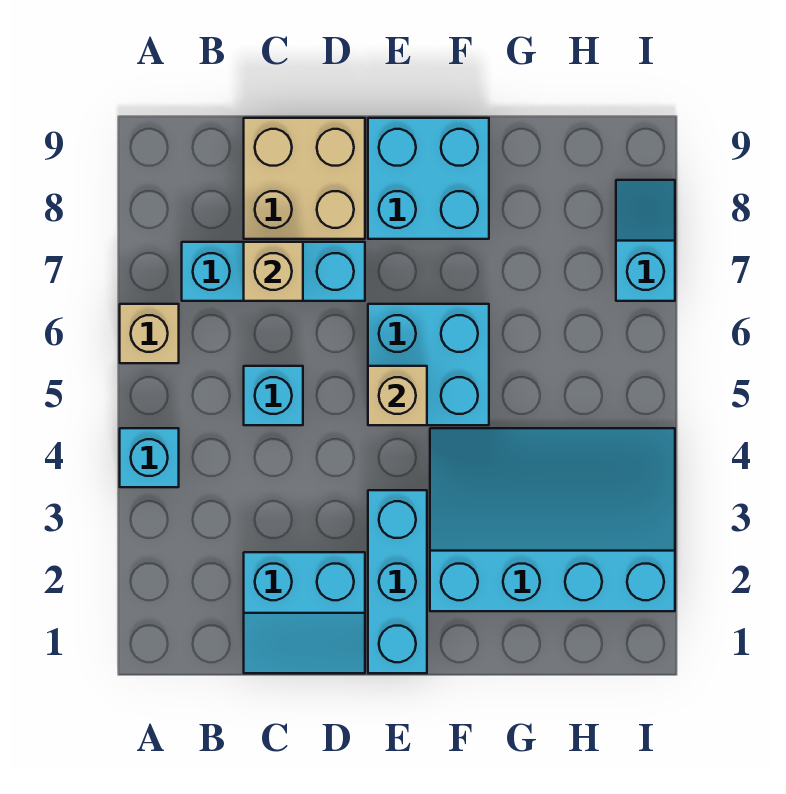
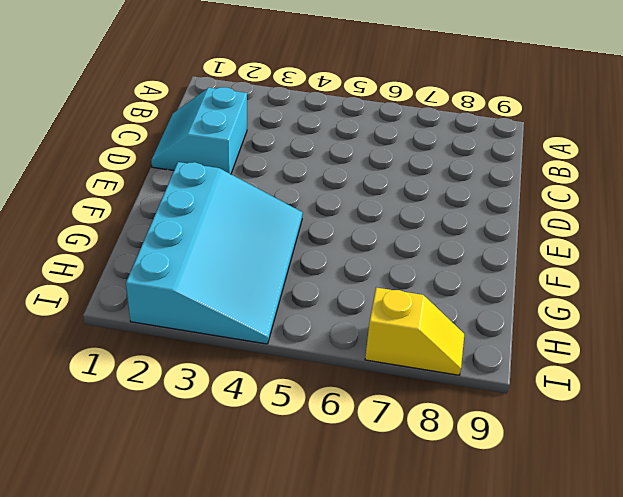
yellow 1x2 slope [365,288,464,375] -> cyan 1x2 slope [616,180,675,301]
none -> cyan 1x1 brick [120,428,179,487]
none -> tan 1x1 brick [120,304,179,363]
none -> cyan 1x3 brick [182,242,365,301]

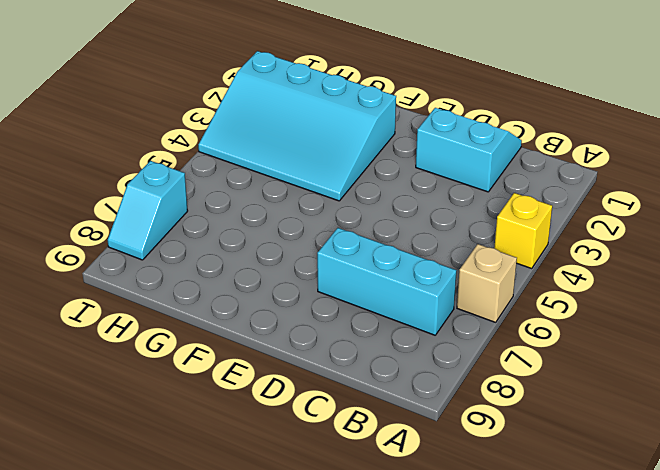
yellow 1x1 brick [494,193,552,268] -> cyan 1x1 brick [120,428,179,487]
none -> cyan 1x1 brick [244,366,303,425]
none -> tan 2x2 brick [244,118,365,239]
none -> cyan 1x3 brick [368,490,427,673]

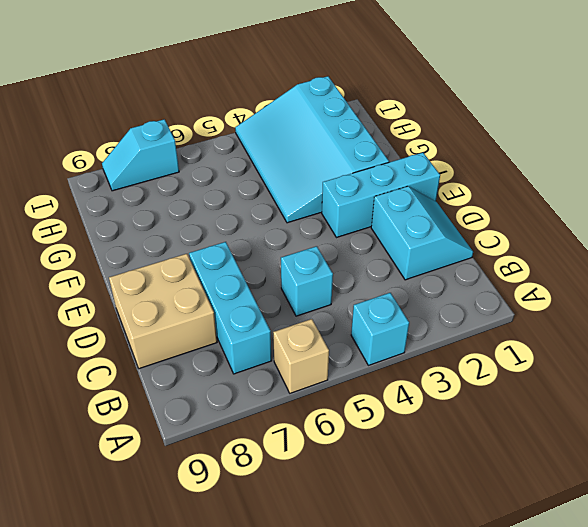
none -> cyan 2x2 brick [368,304,489,425]
none -> cyan 2x2 brick [368,118,489,239]
none -> tan 1x1 brick [244,242,303,301]

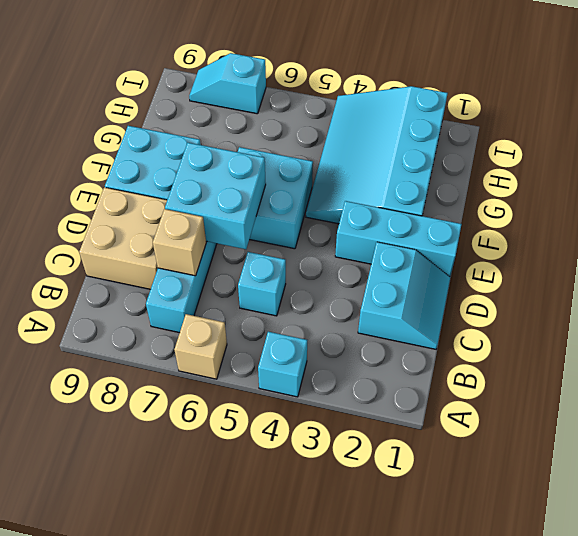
cyan 2x2 brick [165,142,266,249] -> none
none -> tan 1x1 brick [368,366,427,425]

